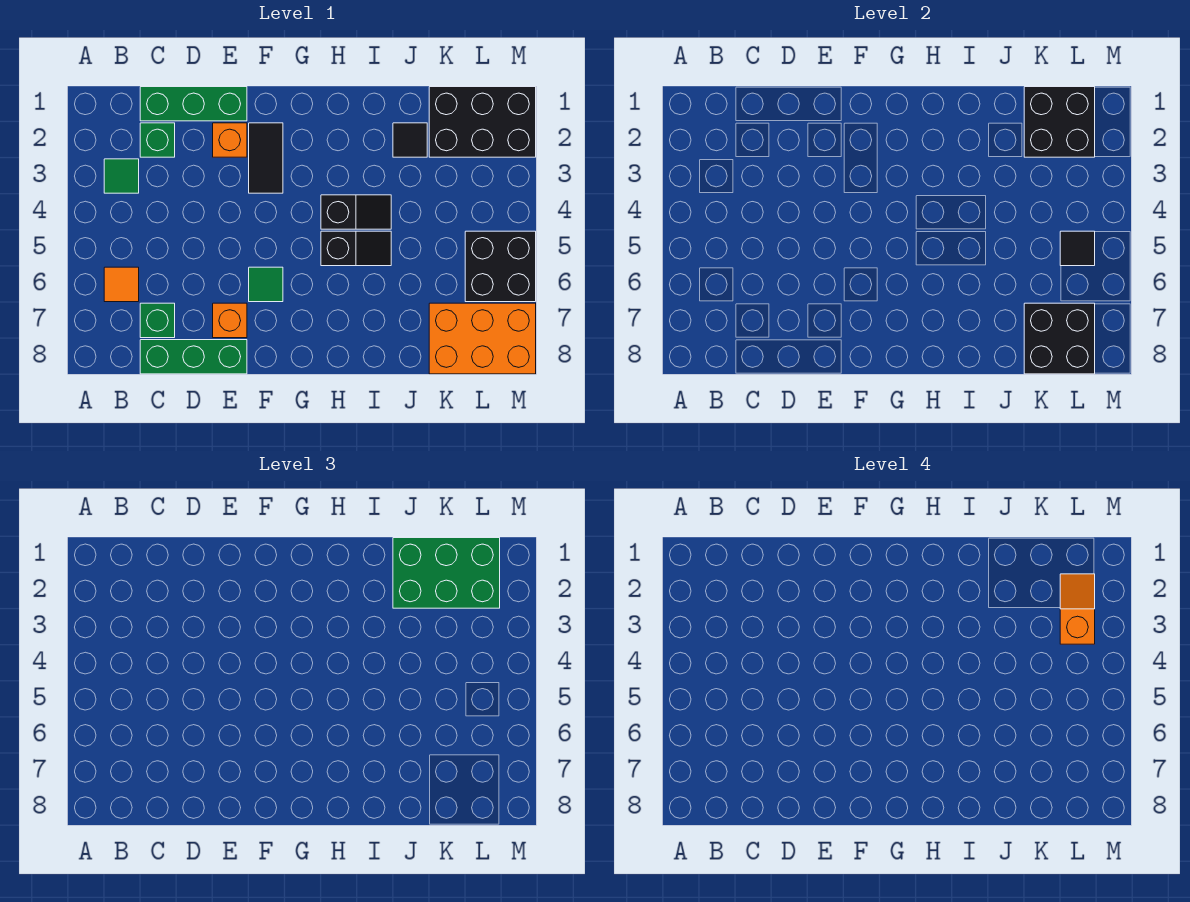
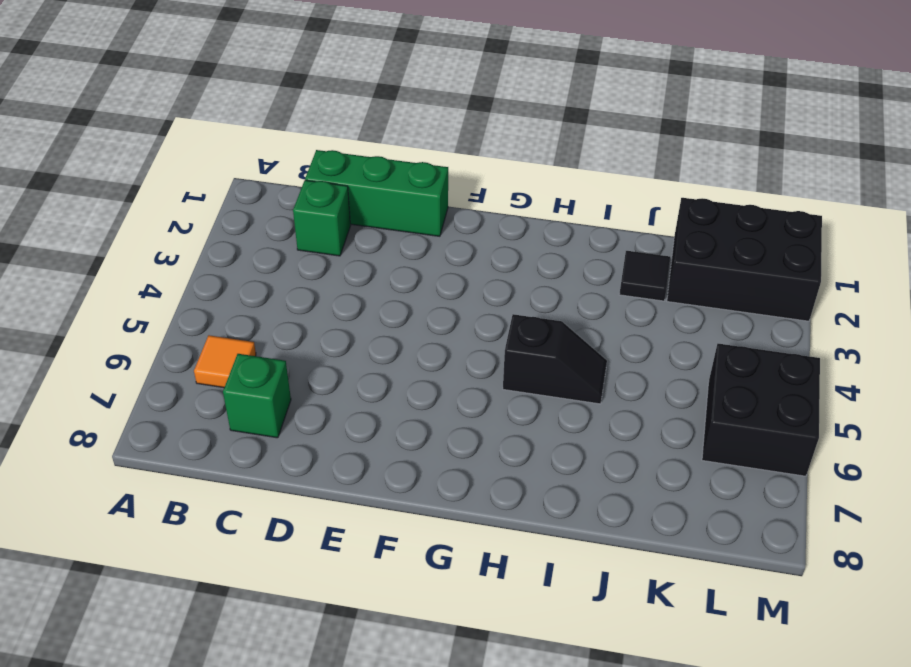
none -> green 1x1 tile [104,159,139,193]
none -> green 1x3 brick [140,340,247,374]
none -> orange 1x1 brick [213,123,247,157]

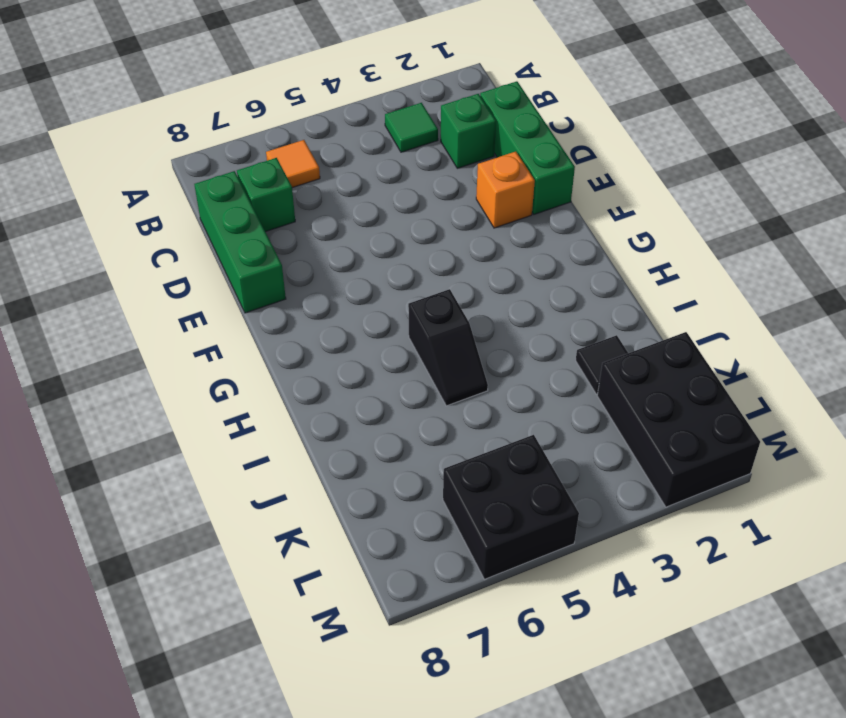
none -> orange 1x1 brick [213,303,247,338]
none -> black 1x2 tile [249,123,283,193]
none -> green 1x1 tile [249,267,283,302]

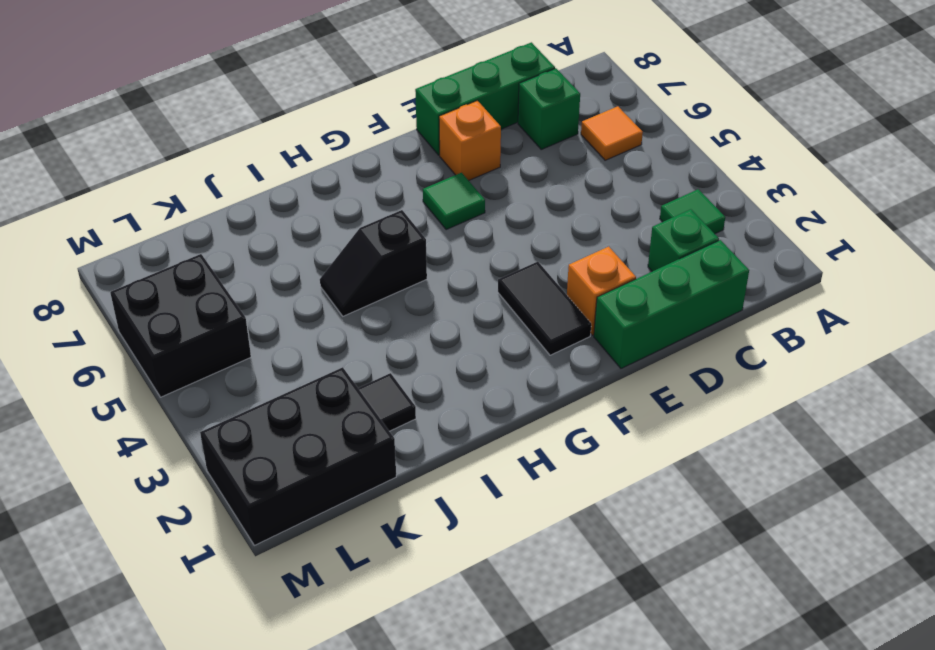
none -> black 1x2 slope [321,195,391,229]
none -> orange 2x3 brick [429,303,536,374]
none -> black 2x2 brick [1024,87,1095,157]

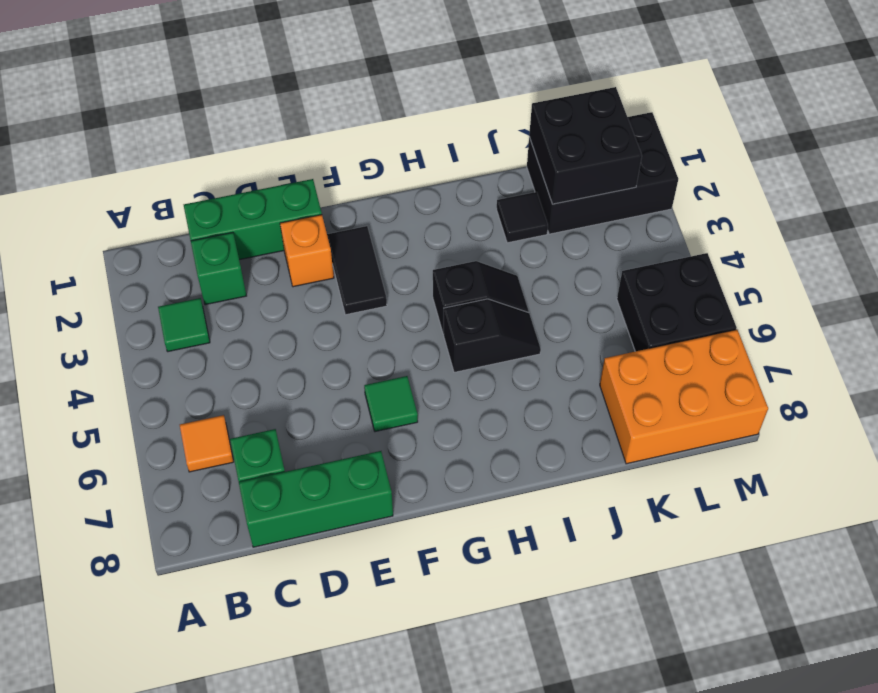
none -> orange 1x1 brick [213,303,247,338]
none -> black 2x2 brick [1024,303,1095,374]
none -> black 1x1 tile [1060,231,1095,266]

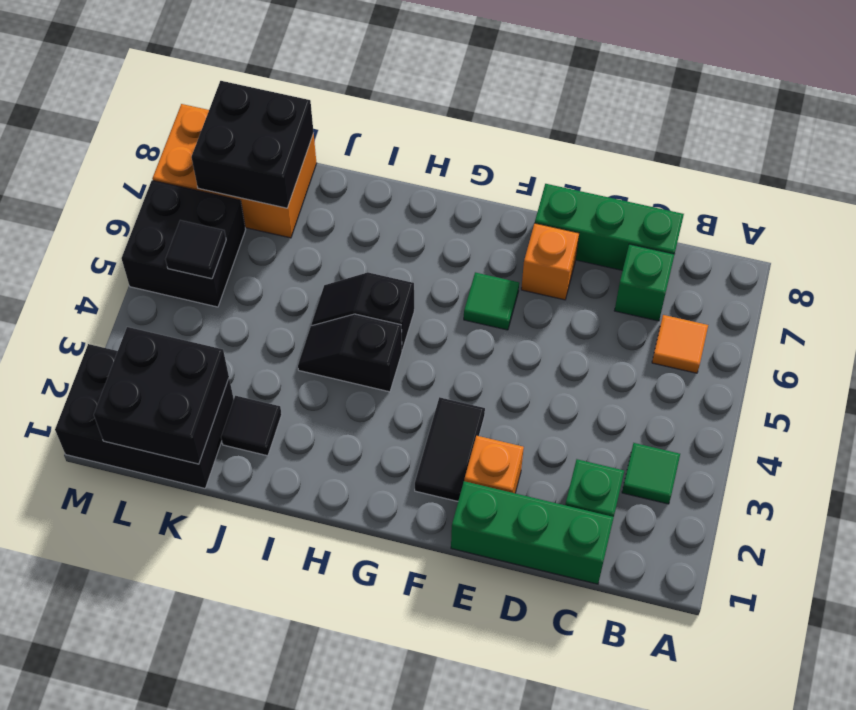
none -> green 2x3 brick [393,538,500,608]
none -> orange 1x2 slope [1060,574,1095,644]

